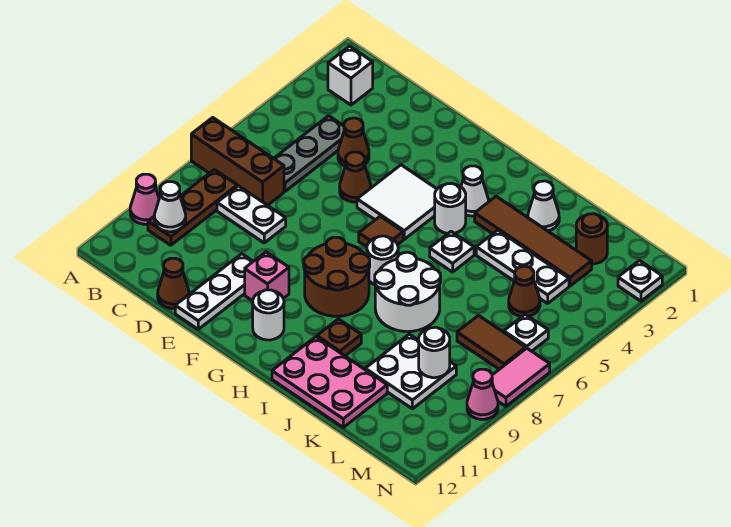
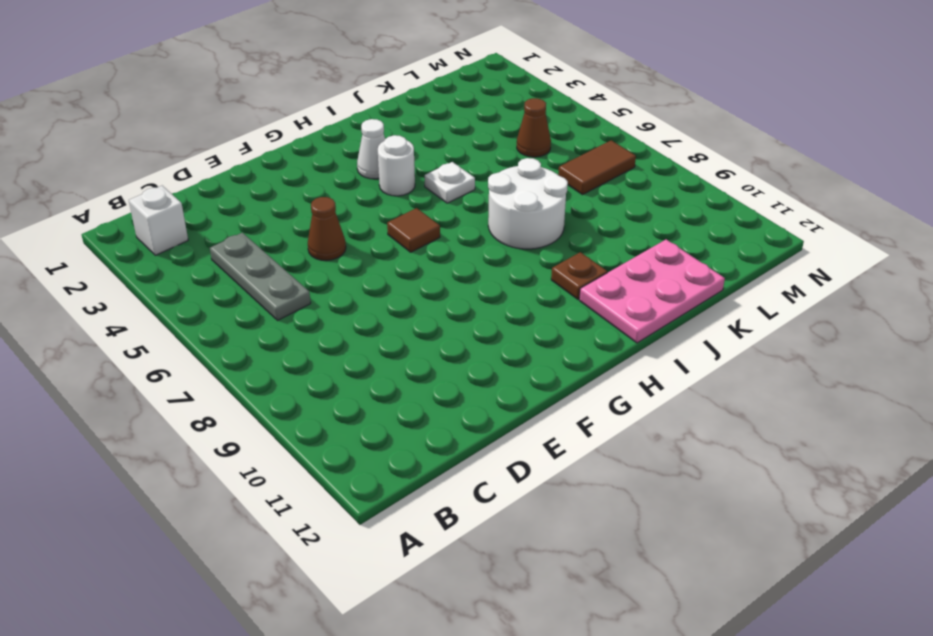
none -> brown 1x3 brick [191,118,284,205]
none -> pink 1x1 cone [130,174,159,224]
none -> brown 1x3 plate [148,170,237,245]
none -> white 1x2 plate [217,186,286,243]

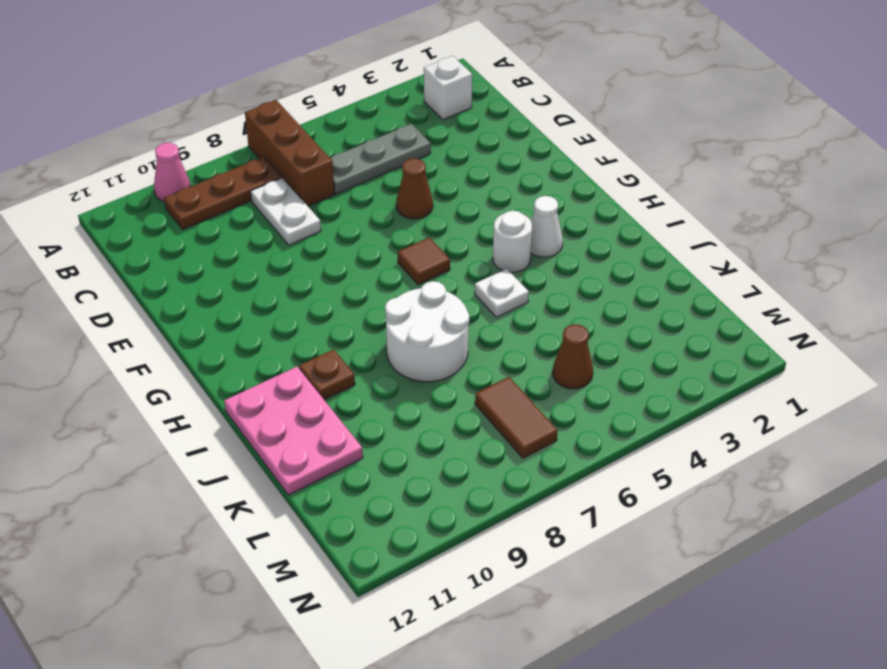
none -> brown 1x1 cone [338,118,369,166]
none -> brown 1x1 cone [158,258,189,309]
none -> white 1x3 plate [175,254,253,329]
none -> white 2x2 tile [357,165,437,239]

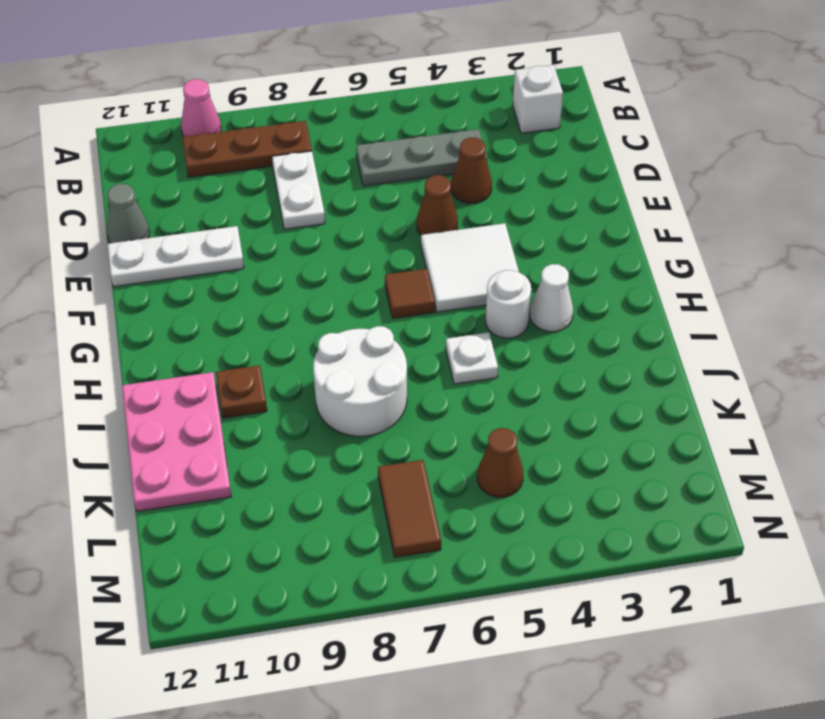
grey 1x1 cone [107,184,149,243] -> brown 1x1 cone [158,258,189,309]
none -> brown 1x3 brick [191,118,284,205]
none -> pink 1x1 brick [245,252,289,301]
none -> brown 2x2 round brick [304,237,370,316]
none -> white 1x1 round brick [253,290,284,340]

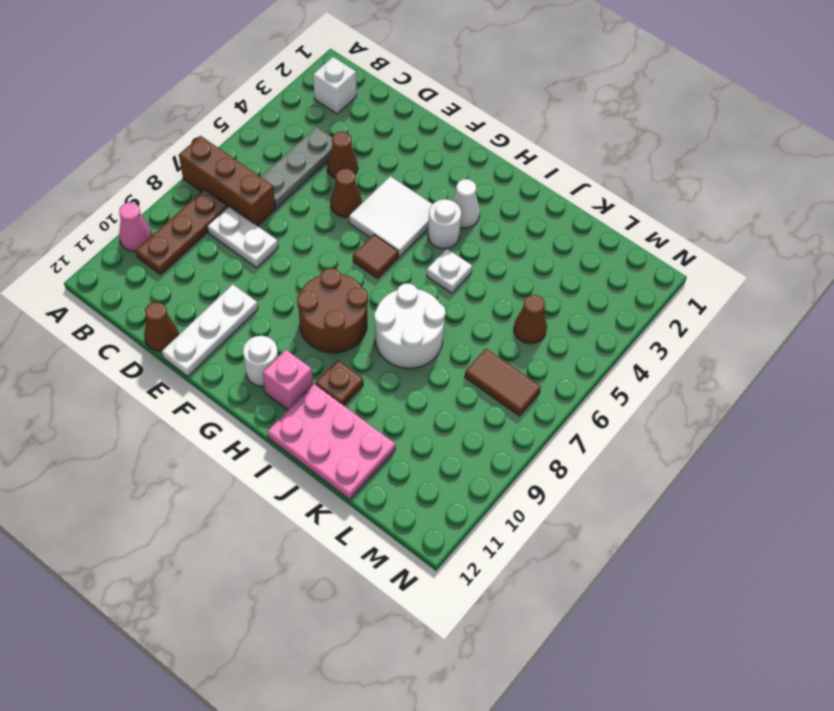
pink 1x1 brick [263,350,313,410] -> pink 1x1 brick moved to [245,252,289,301]
none -> white 1x1 round brick [367,236,398,285]
none -> brown 1x4 tile [475,196,592,286]
none -> white 1x1 cone [528,181,559,231]
none -> white 1x3 plate [476,230,569,304]

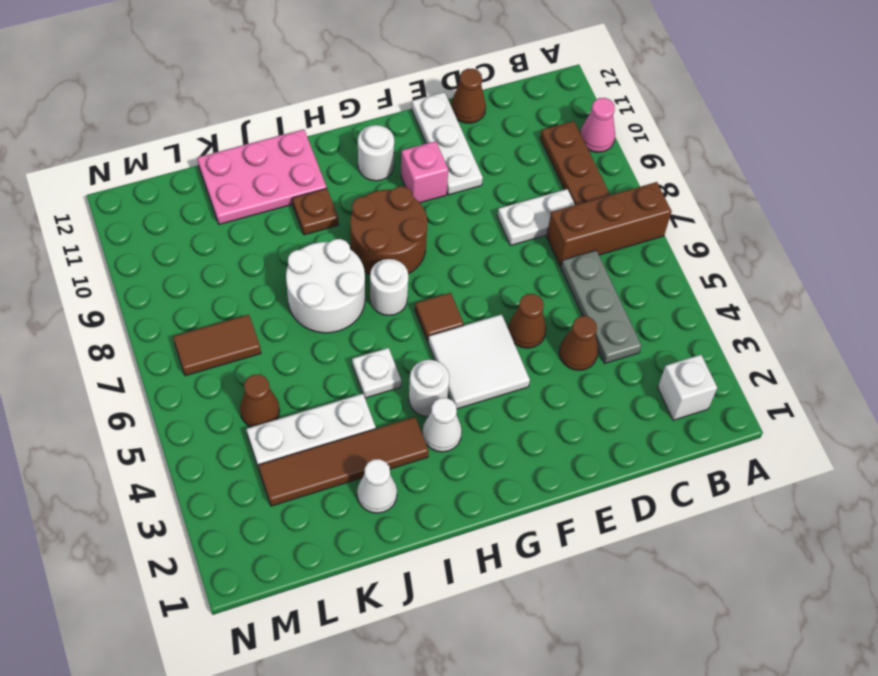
none -> white 2x2 plate [365,334,456,409]
none -> brown 1x1 round brick [576,214,607,264]
none -> white 1x1 plate [504,314,548,351]
none -> white 1x1 plate [618,261,662,301]

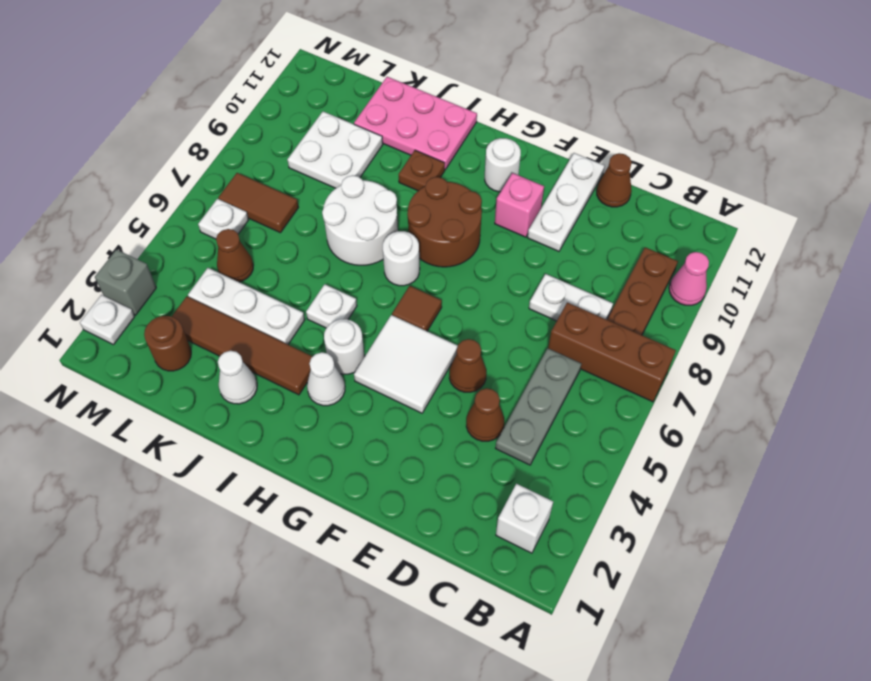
grey 1x1 brick [95,250,156,315] -> none
none -> pink 1x2 tile [492,348,550,406]
none -> pink 1x1 cone [467,369,498,419]
none -> white 1x1 cone [154,182,186,232]
none -> white 1x1 round brick [419,327,450,378]

